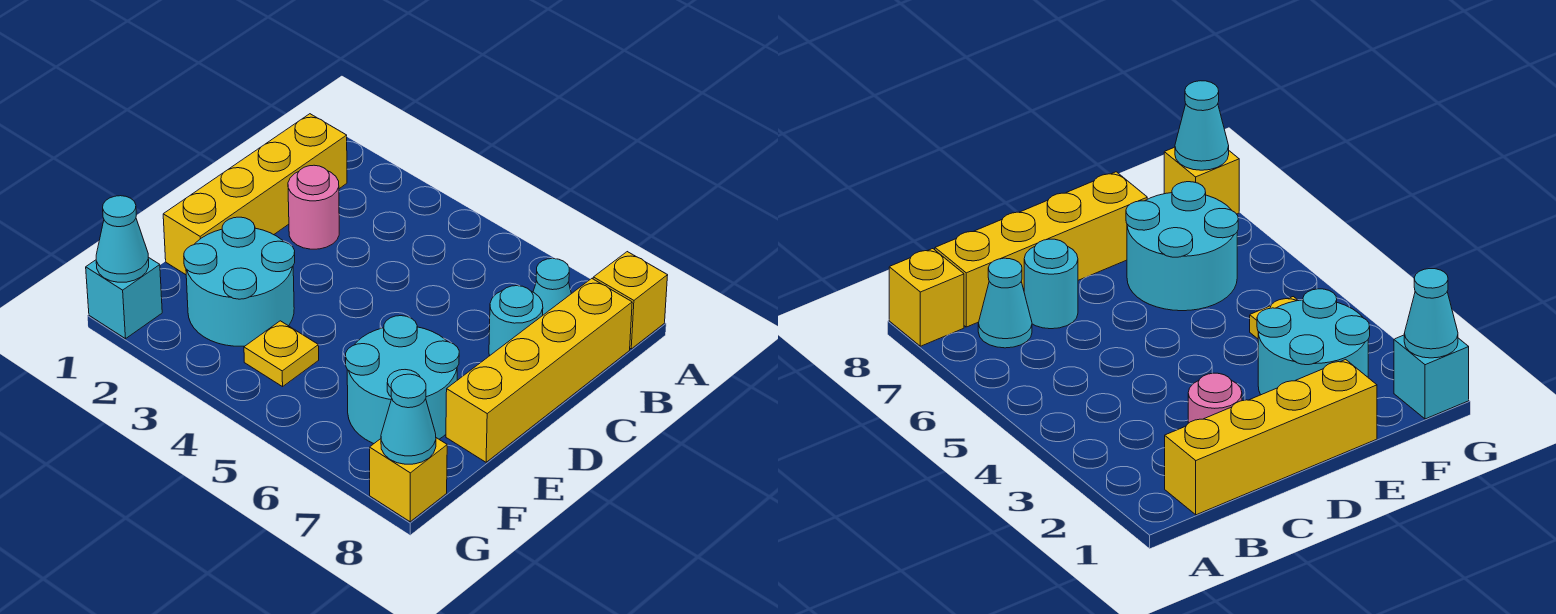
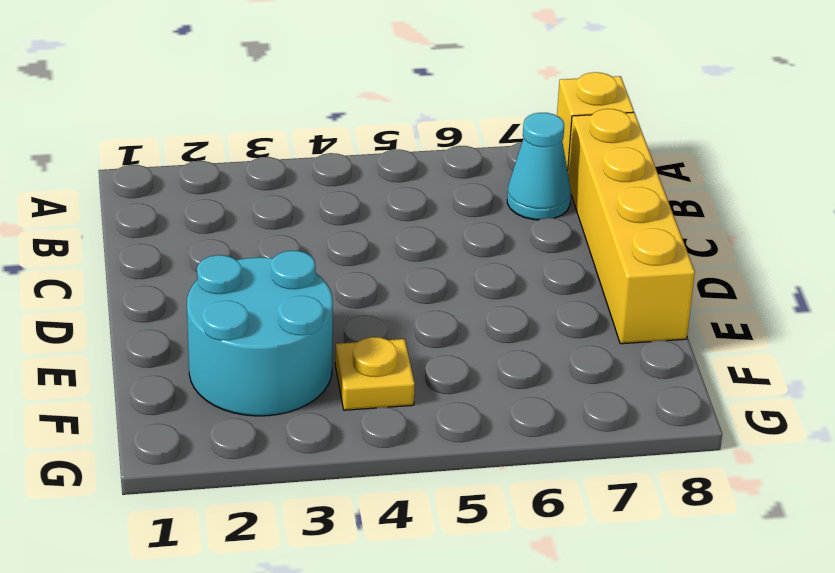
none -> yellow 1x4 brick [163,114,347,275]
none -> pink 1x1 round brick [288,165,339,249]
none -> cyan 1x1 round brick [489,286,543,356]

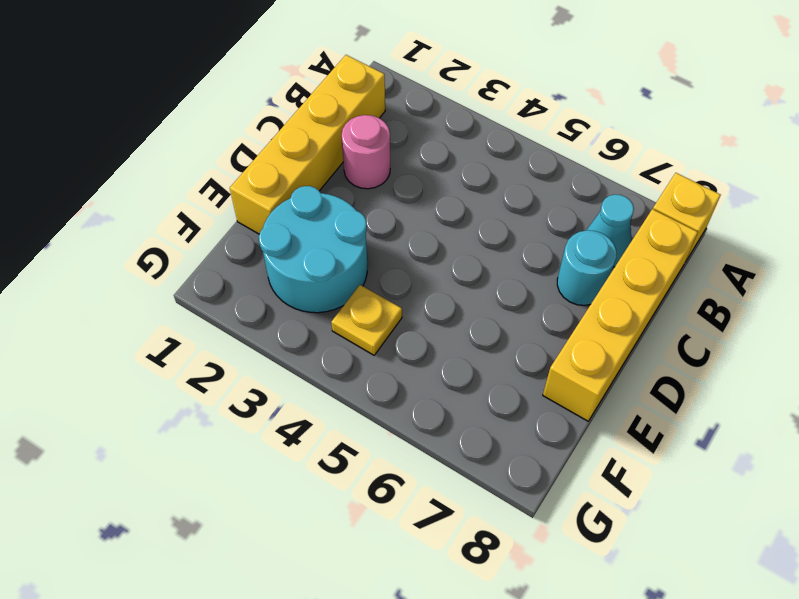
none -> cyan 2x2 round brick [346,316,459,444]
none -> cyan 1x1 brick [86,257,162,339]
none -> yellow 1x1 brick [370,438,447,522]

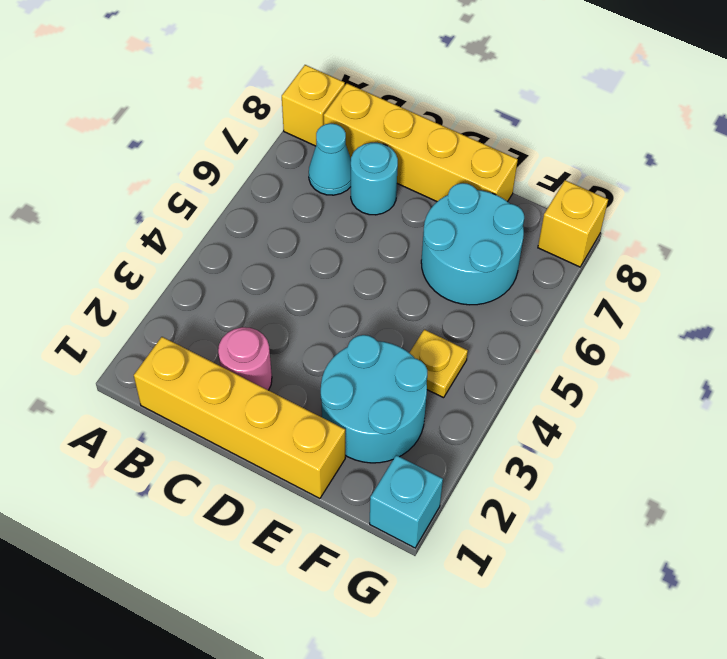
none -> cyan 1x1 cone [96,196,149,282]
none -> cyan 1x1 cone [381,374,436,464]

